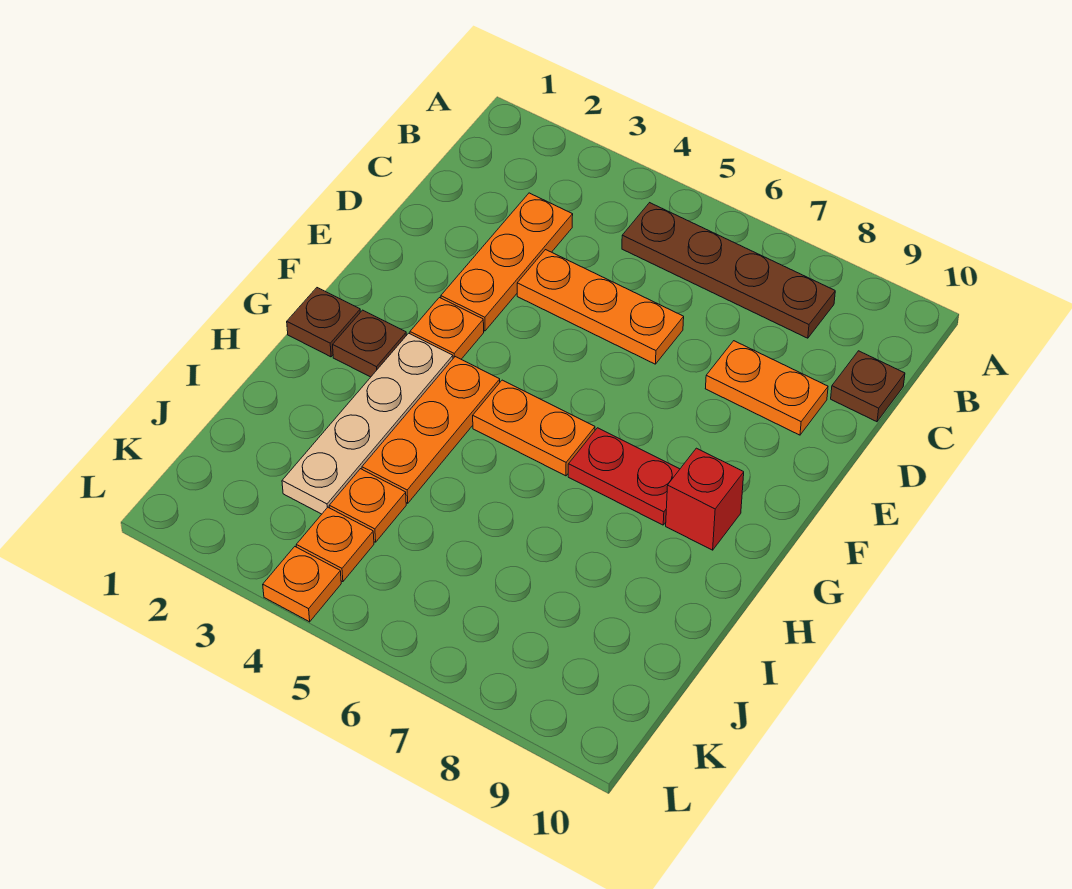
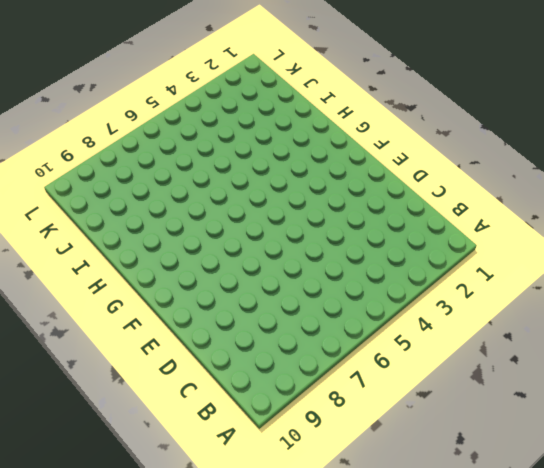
none -> brown 1x4 plate [622,203,835,338]
none -> orange 1x3 plate [441,193,573,331]
none -> brown 1x1 plate [831,351,905,422]

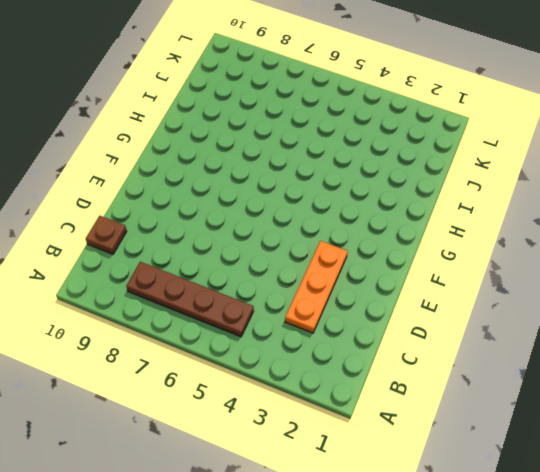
none -> orange 1x3 plate [517,250,684,364]
none -> orange 1x2 plate [705,341,828,435]
none -> orange 1x1 plate [410,298,484,359]

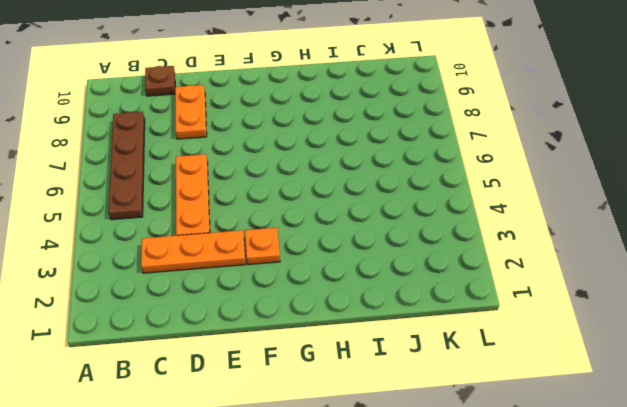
none -> brown 1x1 plate [287,288,360,357]
none -> brown 1x1 plate [333,310,406,377]
none -> tan 1x4 plate [282,333,453,514]

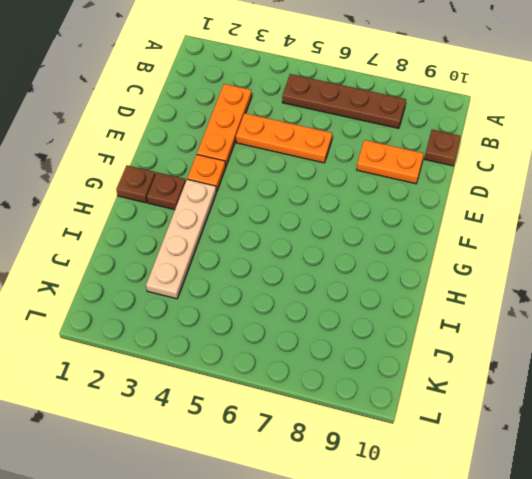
none -> orange 1x3 plate [362,357,500,503]
none -> orange 1x2 plate [473,380,595,476]
none -> red 1x2 plate [568,428,680,525]

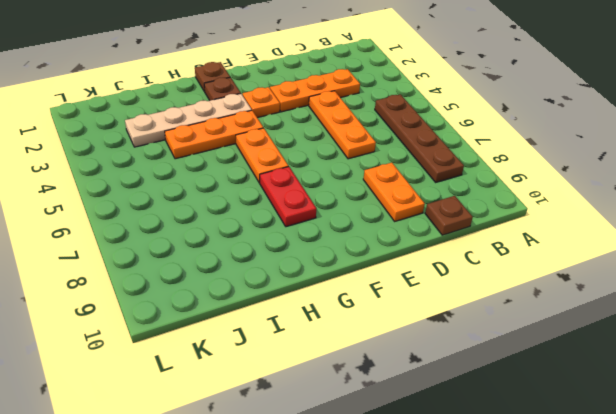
none -> red 1x1 brick [666,448,744,550]
none -> orange 1x1 plate [329,469,406,542]
none -> orange 1x1 plate [296,507,374,582]

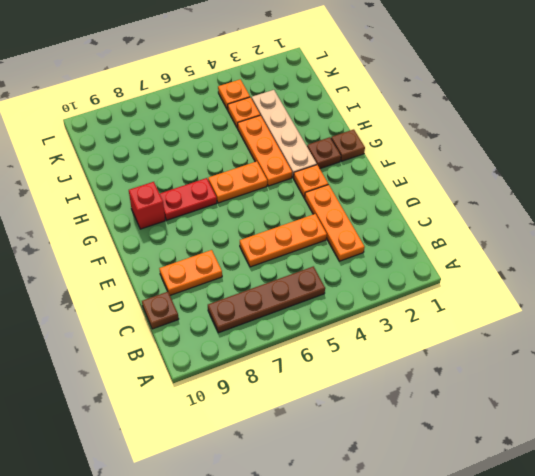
none -> orange 1x1 plate [263,547,341,622]

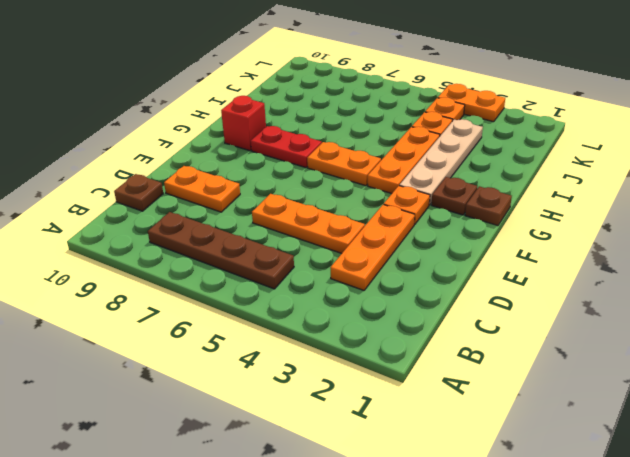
orange 1x2 plate [438,84,505,122] -> orange 1x1 plate [263,547,341,622]

